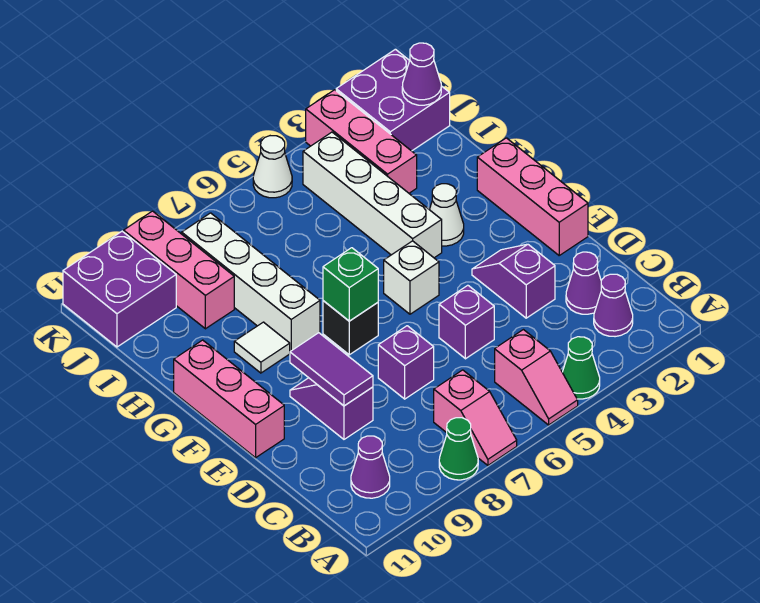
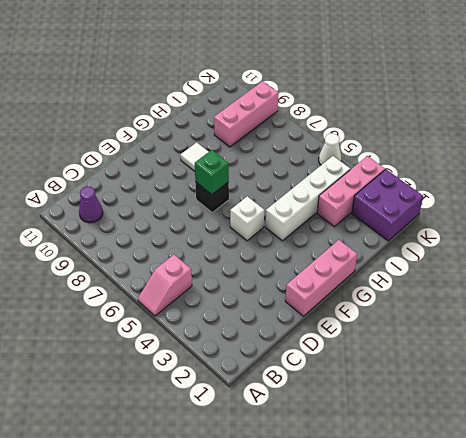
none -> green 1x1 cone [562,337,600,399]
none -> pink 1x2 slope [434,370,517,465]
none -> green 1x1 cone [439,418,478,480]

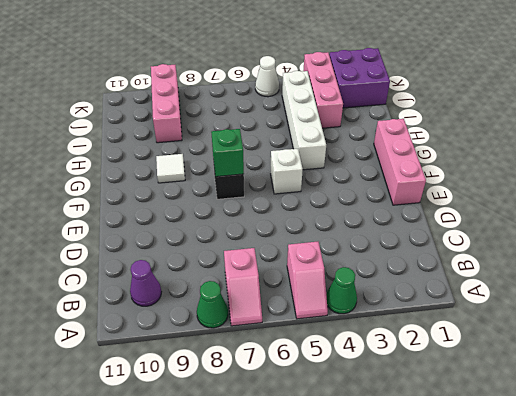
none -> purple 1x1 cone [594,274,633,337]
none -> purple 1x1 cone [566,252,601,314]
none -> purple 1x2 slope [472,244,555,318]

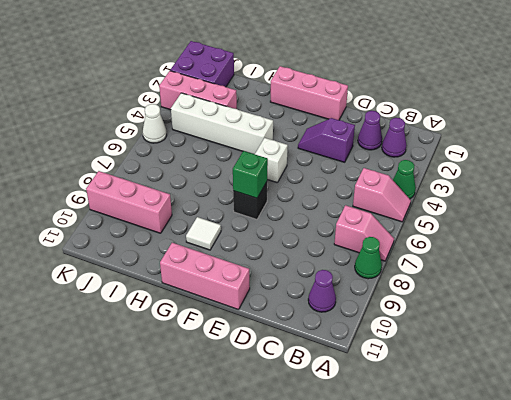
none -> purple 1x1 brick [439,285,494,359]
none -> purple 1x1 brick [378,326,434,399]
none -> purple 1x2 slope [290,378,373,439]

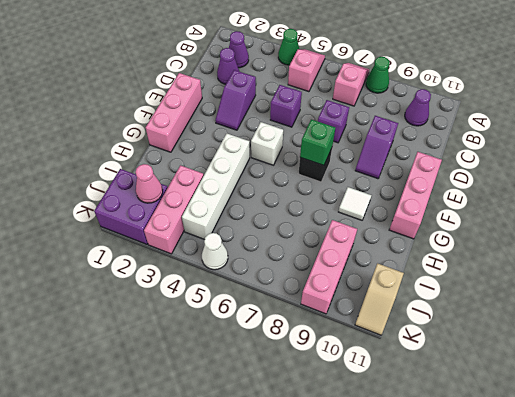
pink 1x1 cone [135,164,163,203] -> none
tan 1x2 slope [355,263,404,335] -> purple 2x2 brick [63,231,176,347]
none -> white 1x1 cone [429,184,464,246]
none -> white 1x4 brick [182,213,320,351]
none -> purple 1x2 tile [290,333,373,406]

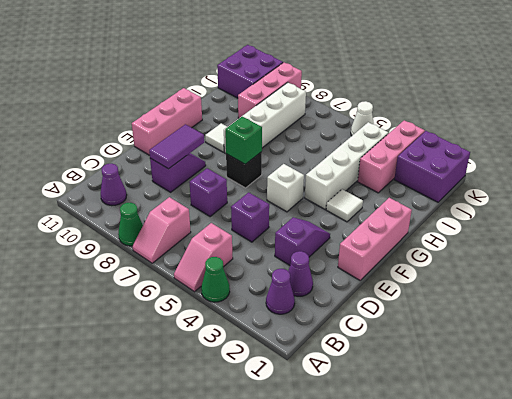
white 1x1 tile [326,189,363,222] -> white 1x1 cone [429,184,464,246]
none -> purple 1x1 cone [402,43,441,105]

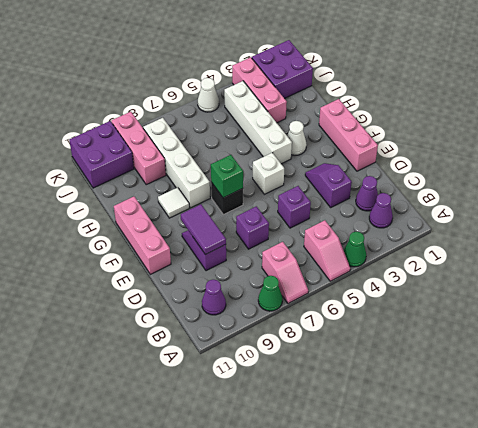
none -> purple 1x1 cone [402,43,441,105]

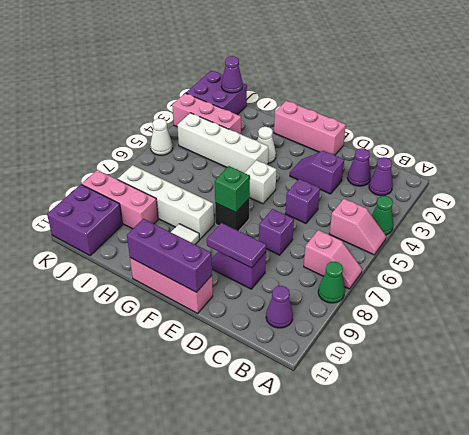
purple 1x3 brick [127,219,212,292] -> none

